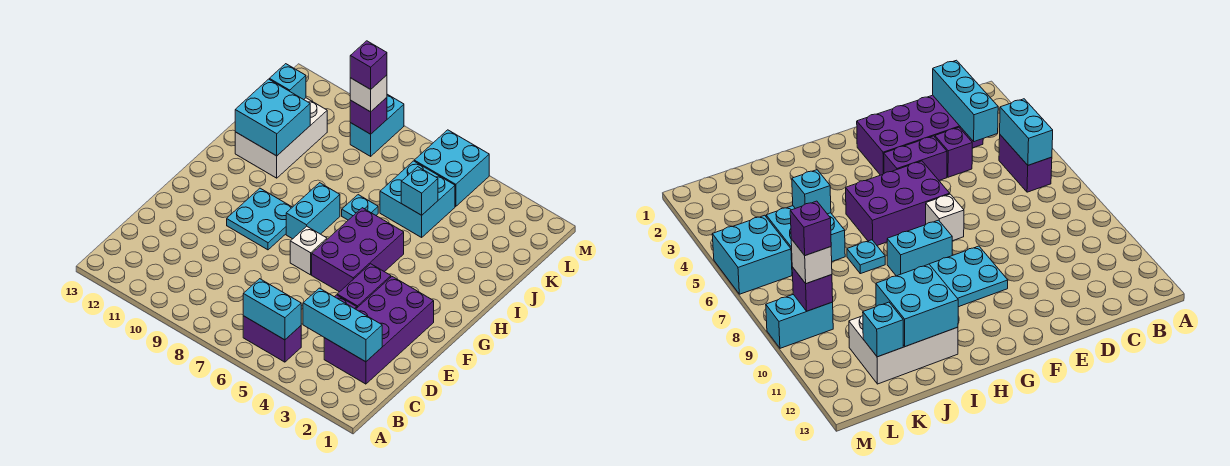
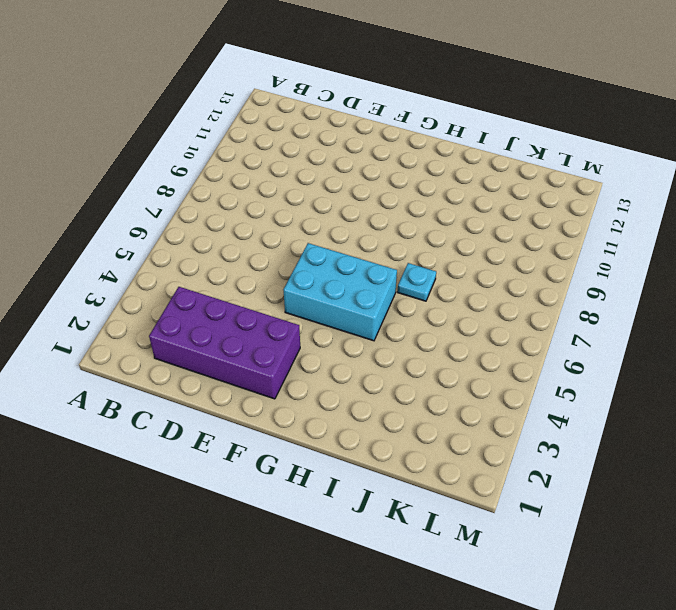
cyan 2x3 brick [284,243,397,341] -> purple 2x3 brick [312,208,404,292]
none -> purple 1x2 brick [243,316,301,362]
none -> purple 1x1 brick [935,127,972,177]
none -> purple 1x2 brick [337,264,391,308]

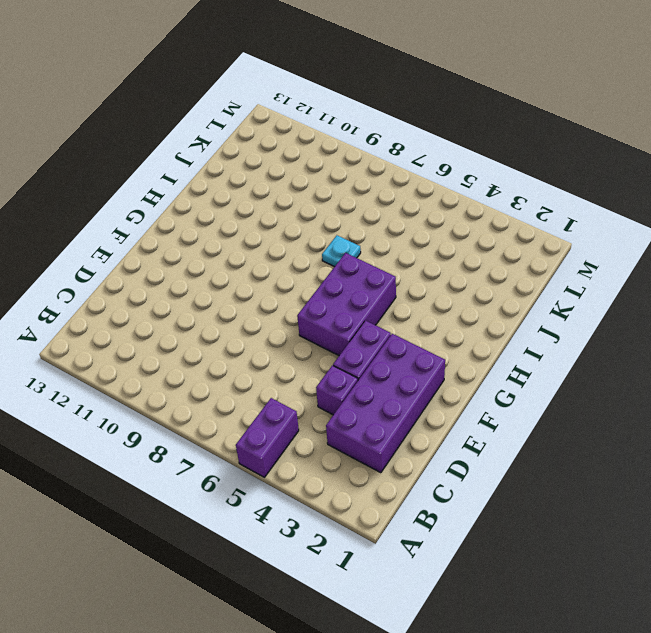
purple 1x2 brick [236,398,299,477] -> purple 1x2 brick turned to [243,316,301,362]
none -> white 1x1 brick [290,226,327,275]
none -> cyan 2x2 plate [227,188,292,250]
none -> cyan 1x2 brick [286,183,340,239]

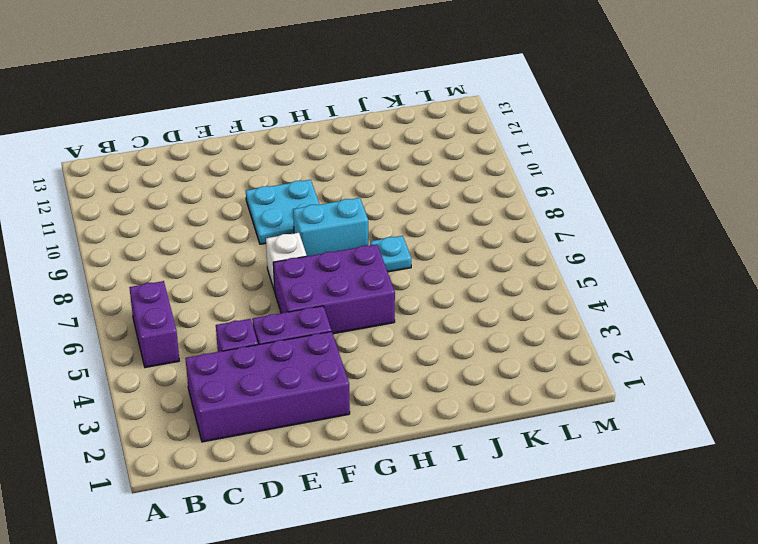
none -> white 2x3 brick [235,98,327,178]
none -> cyan 2x2 brick [380,161,455,237]
none -> cyan 2x2 brick [414,130,489,206]

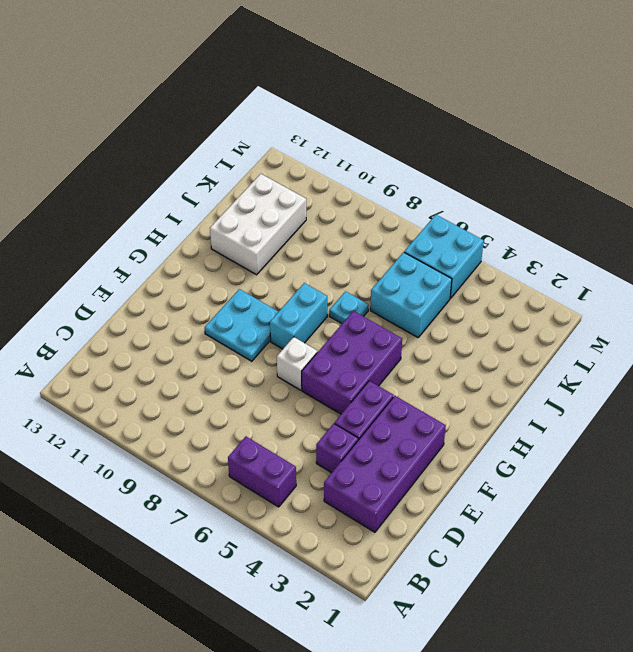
none -> cyan 1x2 brick [350,94,404,156]
none -> cyan 1x2 brick [243,279,301,340]
none -> cyan 1x3 brick [303,288,382,362]

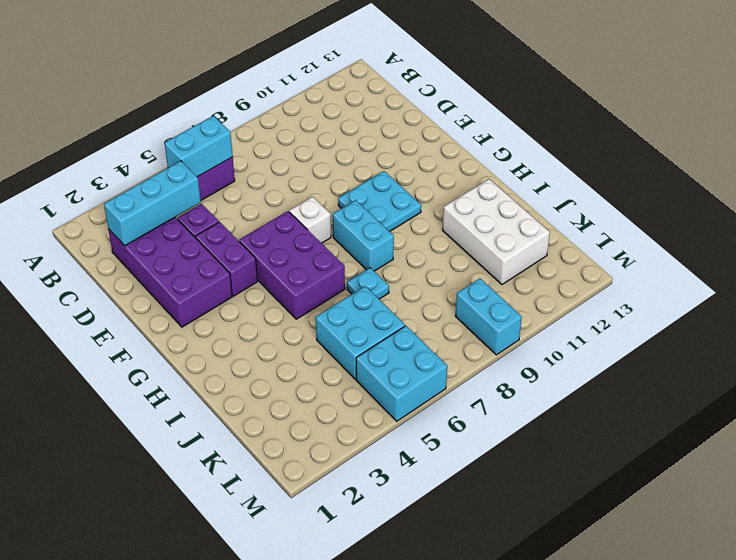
none -> cyan 2x2 brick [235,79,310,156]
none -> cyan 1x1 brick [401,167,438,215]
none -> cyan 1x1 brick [269,64,306,100]

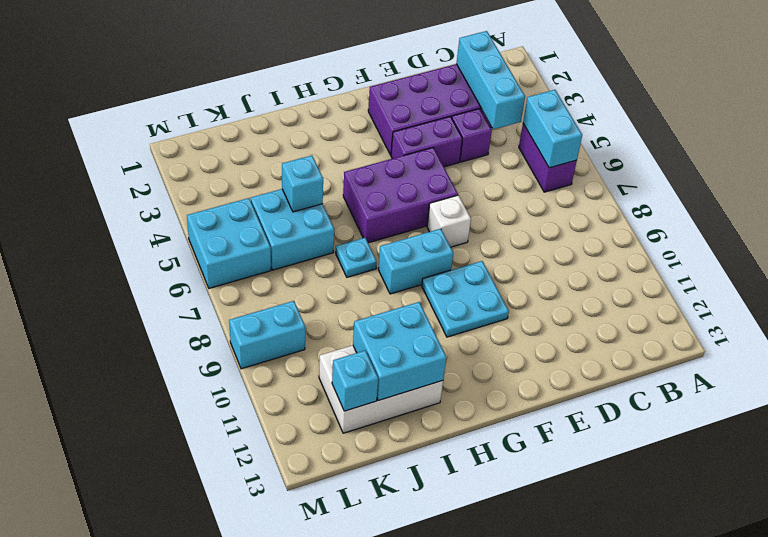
none -> purple 1x1 brick [350,98,387,134]
none -> white 1x1 brick [350,75,387,112]
none -> purple 1x1 brick [350,41,387,89]

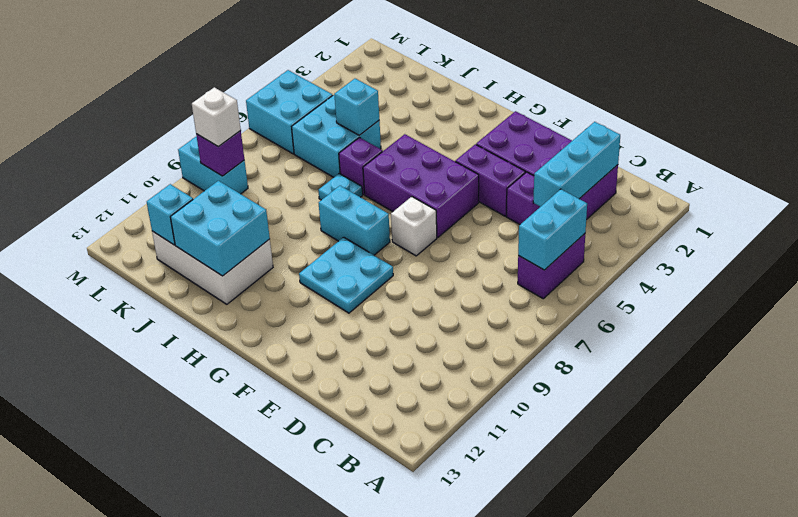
purple 1x1 brick [339,137,382,195] -> purple 1x1 brick moved to [350,41,387,89]

